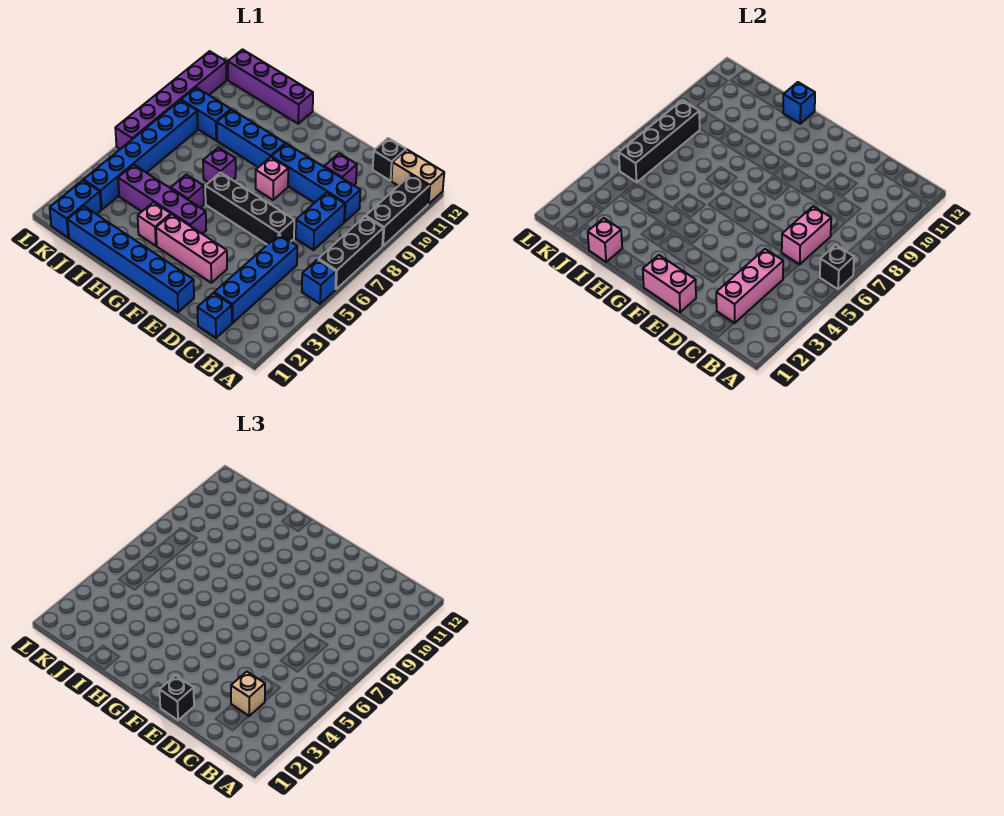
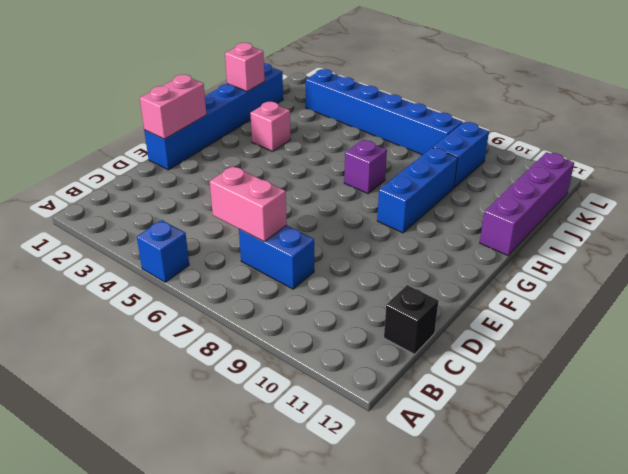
none -> black 1x3 brick [318,216,383,289]
none -> black 1x3 brick [366,175,429,246]
none -> tan 1x2 brick [391,150,444,204]
none -> blue 1x1 brick [197,293,232,338]

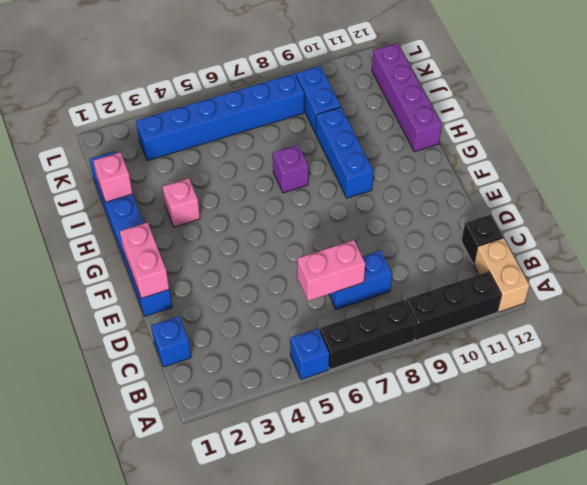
none -> blue 1x4 brick [214,235,297,323]
none -> blue 1x4 brick [271,144,360,222]
none -> black 1x4 brick [205,172,294,245]
none -> purple 1x1 brick [324,153,357,185]

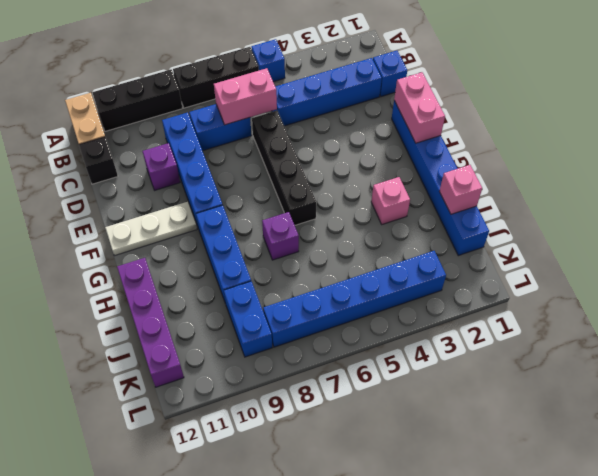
white 1x3 plate [105,202,197,256] -> none
none -> pink 1x3 brick [156,214,227,283]
none -> pink 1x1 brick [256,157,288,200]
none -> purple 1x4 brick [118,165,206,234]
none -> purple 1x1 brick [171,174,204,208]

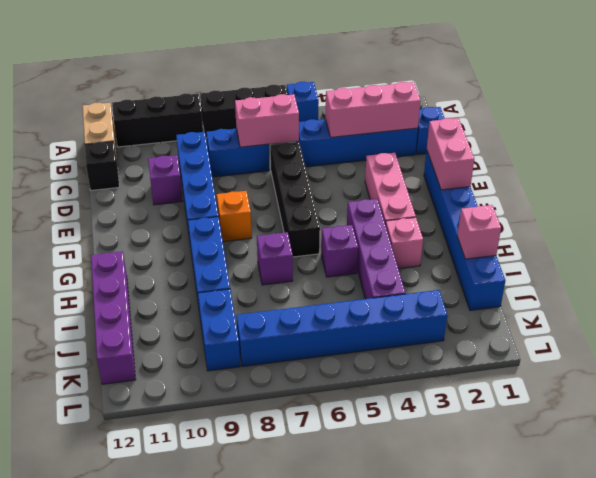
orange 1x1 brick [217,191,252,242] -> pink 1x1 brick [256,157,288,200]
none -> blue 1x2 brick [50,180,101,237]
none -> purple 1x6 brick [115,51,226,149]
none -> black 1x1 brick [820,245,854,289]
none -> blue 1x1 brick [783,82,815,124]

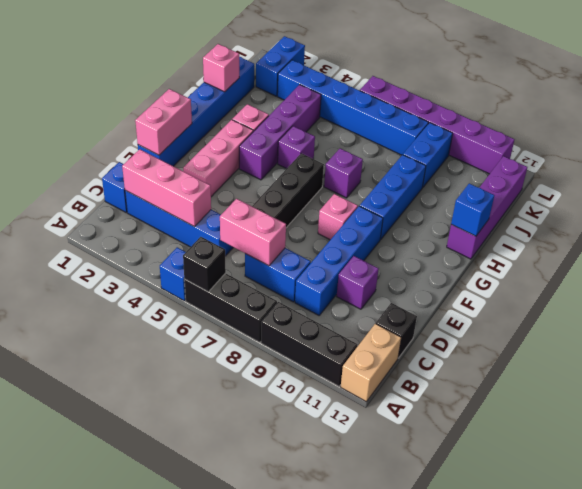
blue 1x2 brick [256,36,305,96] -> blue 1x2 brick turned to [50,180,101,237]
none -> black 1x4 brick [619,100,700,182]
none -> tan 1x1 brick [231,671,265,716]
none -> black 1x1 brick [160,676,194,720]

